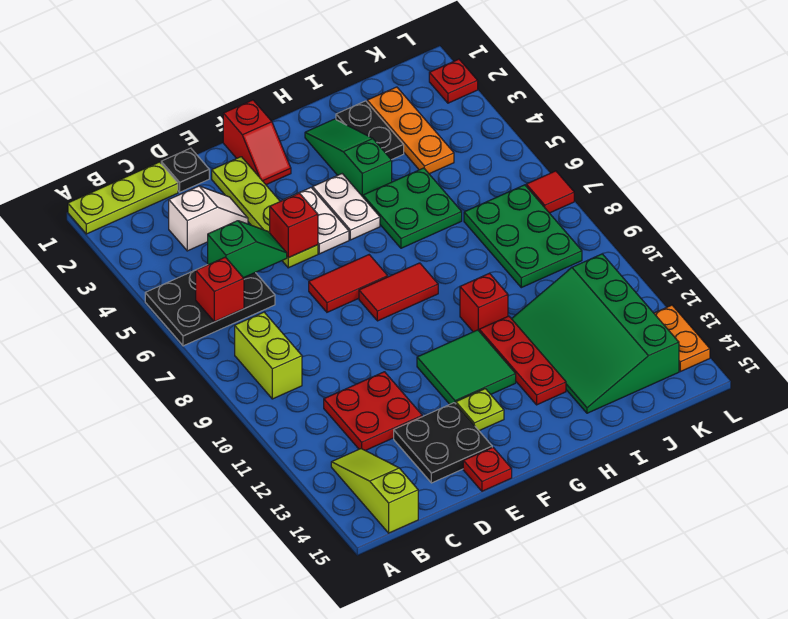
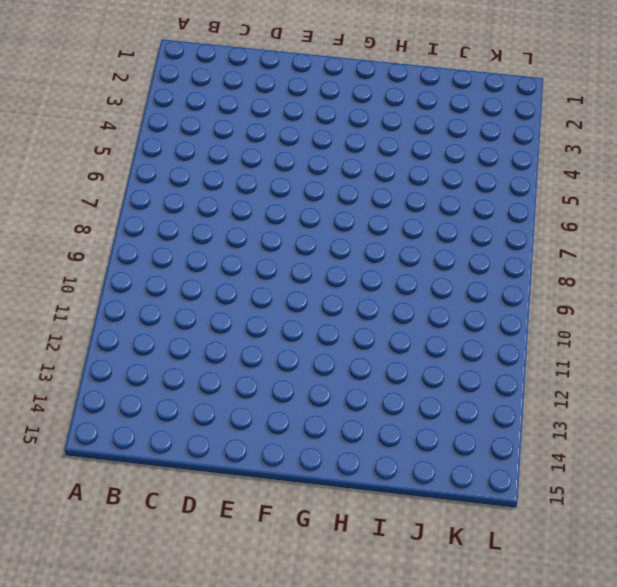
none -> lime 1x3 plate [68,162,178,234]
none -> black 2x3 plate [145,265,275,346]
none -> lime 1x2 brick [235,312,302,399]
none -> lime 1x3 slope [331,449,418,533]

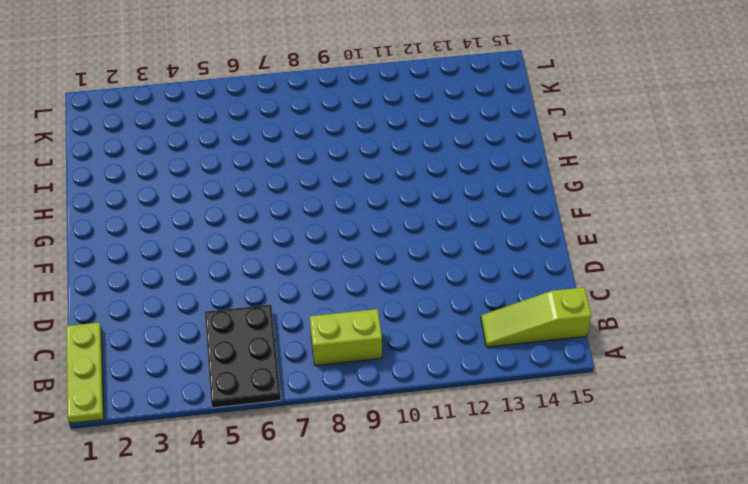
none -> white 1x2 slope [169,186,248,251]
none -> red 2x2 plate [324,372,422,451]
none -> black 1x1 plate [161,148,209,192]
none -> black 2x2 plate [394,403,492,483]

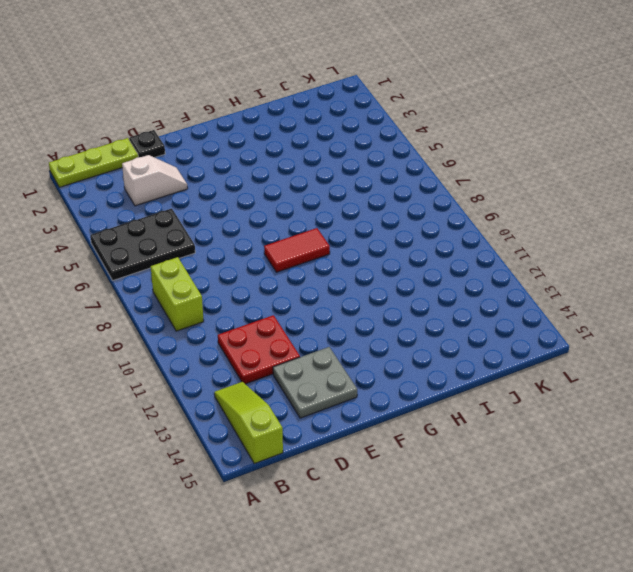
grey 2x2 plate [273,347,357,418] -> black 2x2 plate [394,403,492,483]
none -> lime 1x4 plate [212,157,318,268]
none -> red 1x2 tile [309,255,388,312]
none -> red 1x1 plate [463,447,512,491]
none -> red 1x2 slope [223,100,291,185]

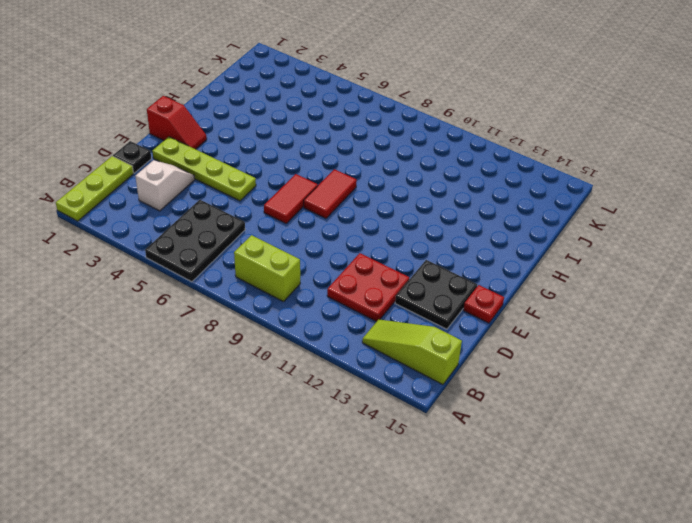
none -> white 1x2 plate [282,188,349,254]
none -> green 2x2 tile [417,330,516,404]
none -> lime 1x1 plate [456,389,504,431]
none -> white 1x2 plate [313,174,380,240]

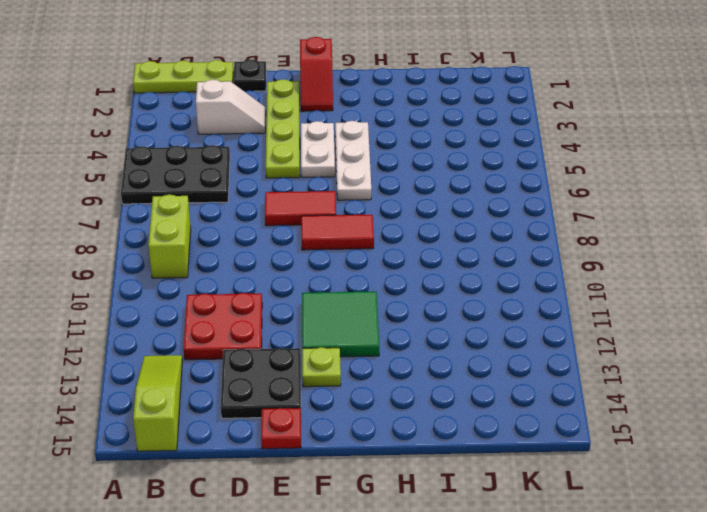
white 1x3 plate [335,121,371,200] -> white 1x2 plate [313,174,380,240]
none -> green 1x3 slope [305,119,392,197]
none -> green 2x2 plate [363,168,462,248]
none -> red 1x1 brick [460,273,508,332]
none -> red 1x3 plate [479,316,566,405]

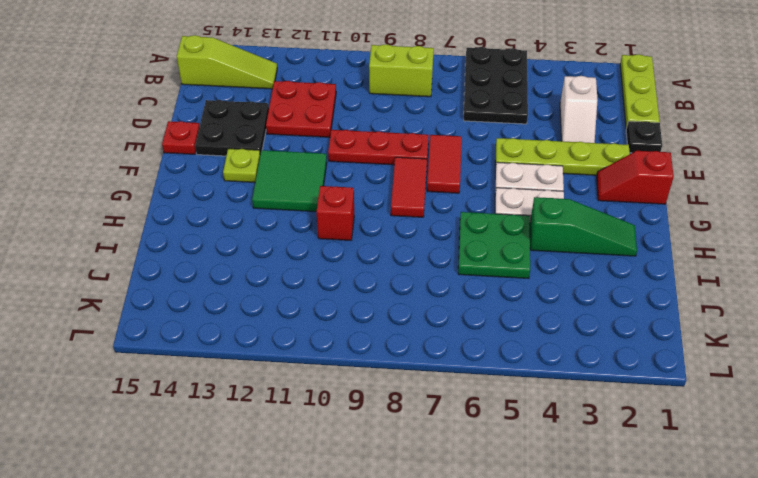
red 1x3 plate [328,130,429,165] -> red 1x3 plate moved to [479,316,566,405]
none -> black 1x2 plate [336,101,404,160]
none -> green 3x4 slope [512,254,679,413]
none -> orange 1x3 plate [367,87,454,174]
none -> green 2x3 plate [464,185,582,288]

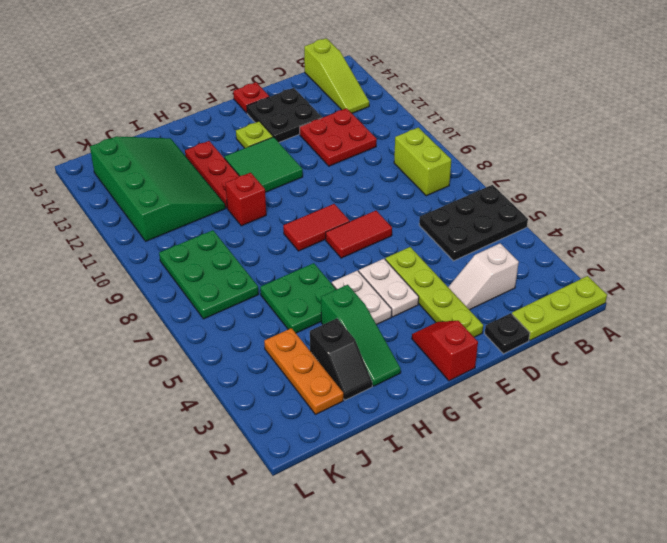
black 1x2 slope [310,318,372,400] -> black 1x2 plate [336,101,404,160]
none -> red 1x1 plate [429,59,478,103]
none -> red 1x1 tile [526,171,574,213]
none -> orange 1x2 plate [654,305,710,372]
none -> red 1x1 brick [196,257,244,322]

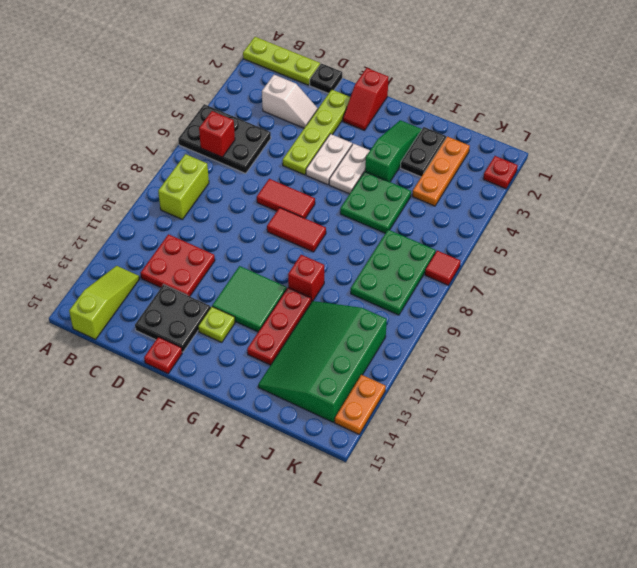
none -> green 1x2 slope [208,221,287,278]
none -> red 1x1 brick [270,193,318,258]

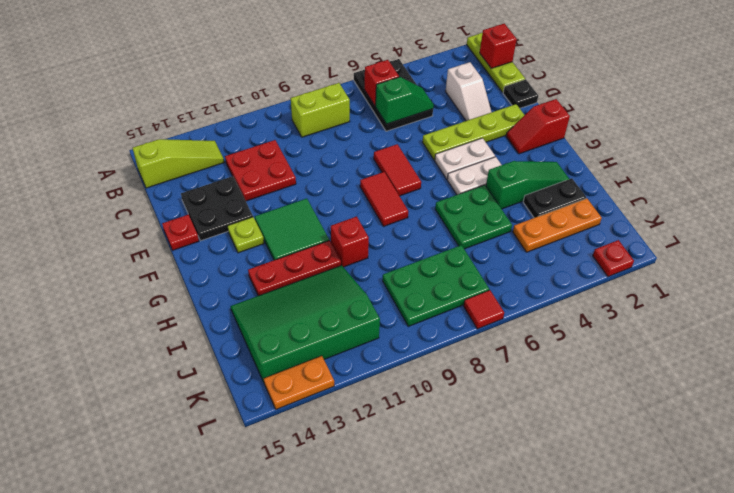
red 1x1 brick [480,24,517,69] -> red 1x1 brick moved to [270,193,318,258]
green 1x2 slope [376,77,434,124] -> green 1x2 slope turned to [208,221,287,278]

